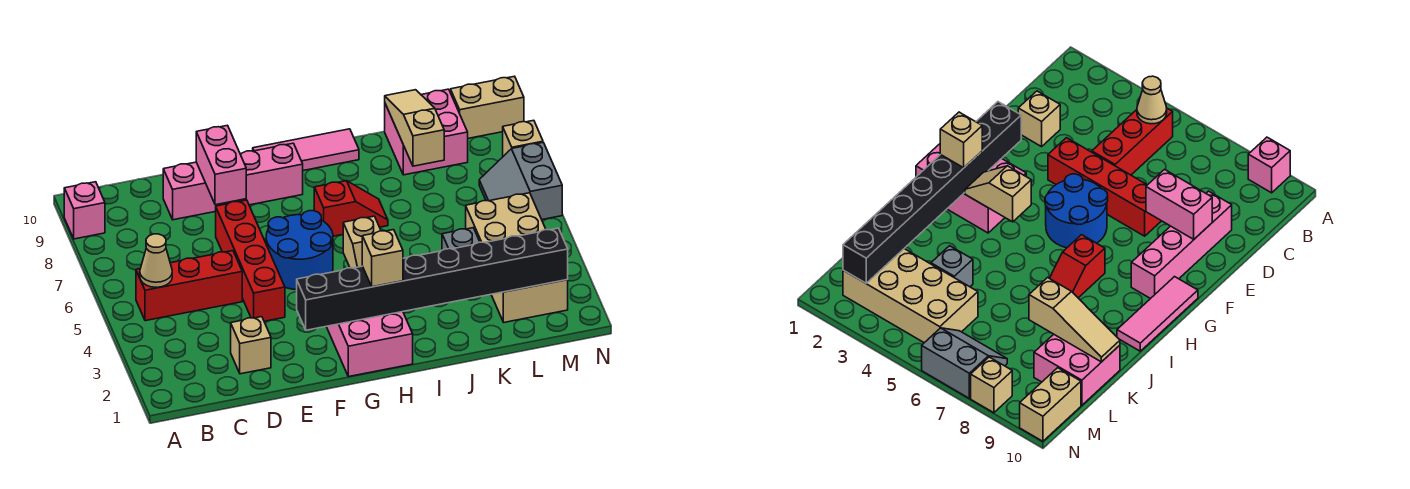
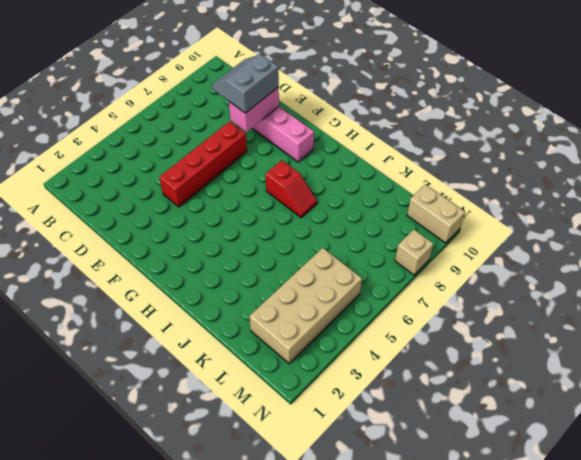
grey 2x2 slope [211,54,279,113] -> grey 2x2 slope moved to [479,143,562,220]
none -> pink 1x1 brick [64,182,105,239]
none -> red 1x3 brick [136,251,242,321]
none -> tan 1x1 brick [231,317,271,374]

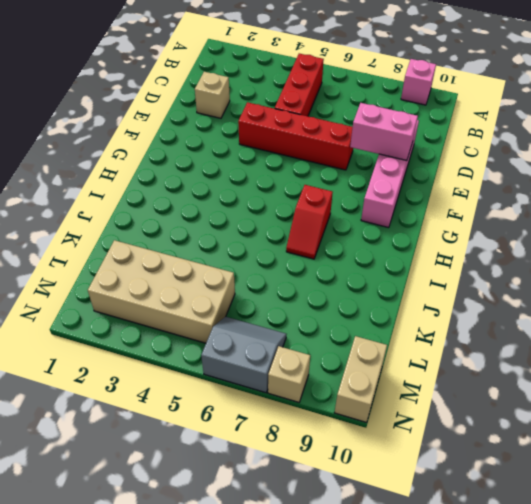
none -> blue 2x2 round brick [266,211,333,290]
none -> pink 2x3 brick [326,312,413,377]
none -> pink 1x3 tile [253,129,359,171]

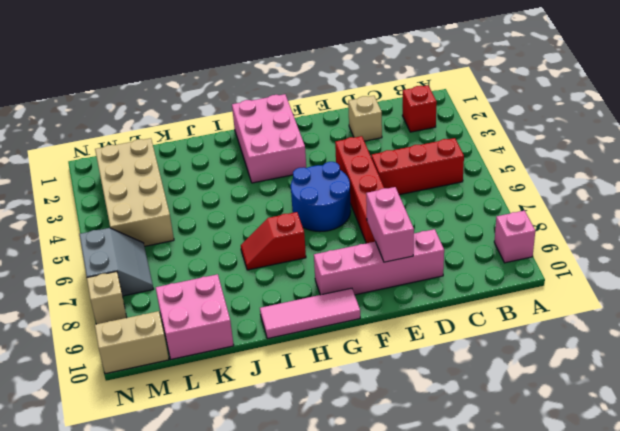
red 1x1 brick [402,85,437,132] -> none
none -> grey 1x1 brick [442,228,480,250]
none -> tan 1x1 cone [140,234,172,287]
none -> black 1x8 brick [297,228,568,330]

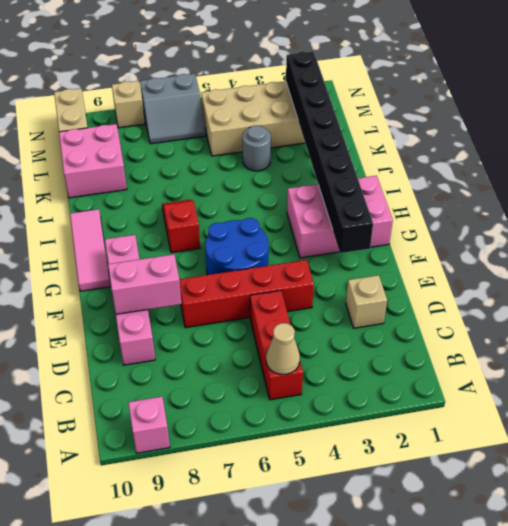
grey 1x1 round brick [243,125,271,171] -> grey 1x1 brick [442,228,480,250]
none -> tan 1x2 slope [343,216,381,268]
none -> tan 1x3 slope [385,90,444,166]
none -> tan 1x1 brick [362,230,403,287]

